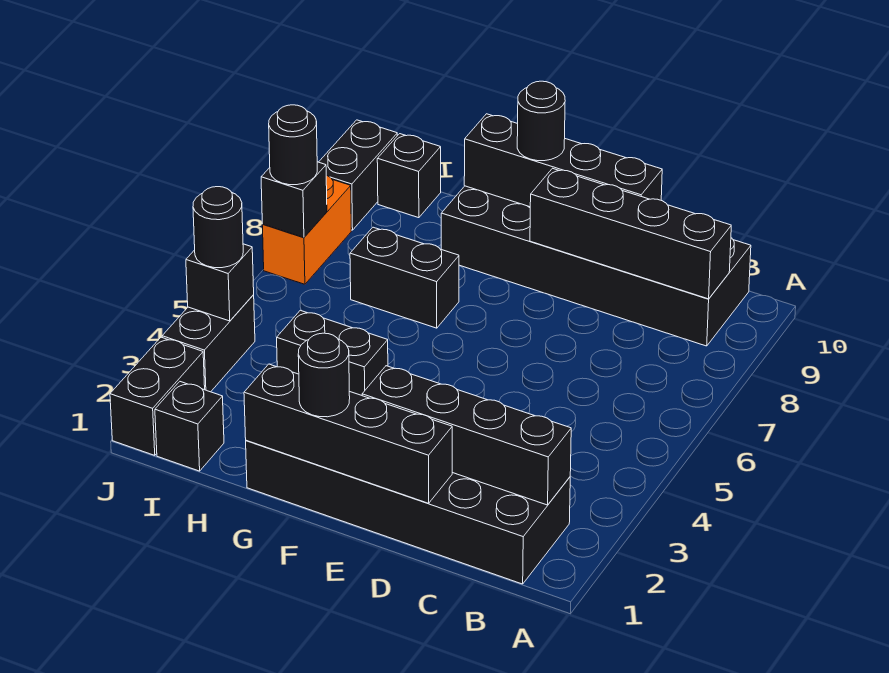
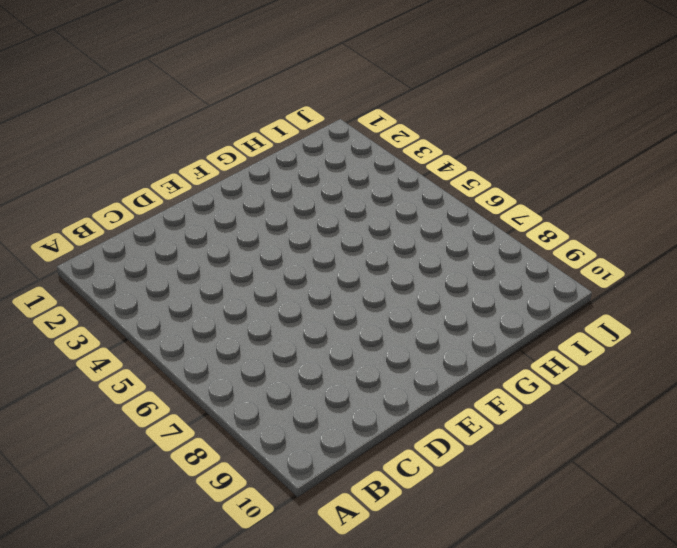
none -> black 2x6 brick [246,440,570,584]
none -> black 2x6 brick [441,186,751,346]
none -> black 1x2 brick [277,310,388,395]

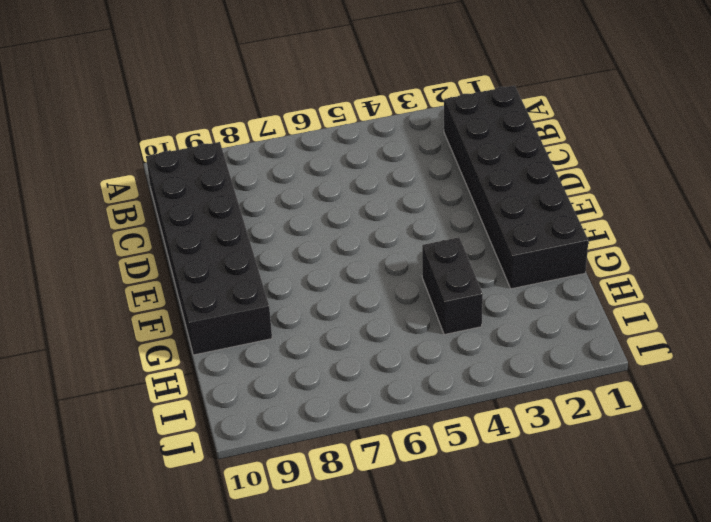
none -> black 1x2 brick [350,227,459,328]
none -> black 1x1 brick [155,382,224,471]
none -> black 1x1 brick [377,134,441,218]

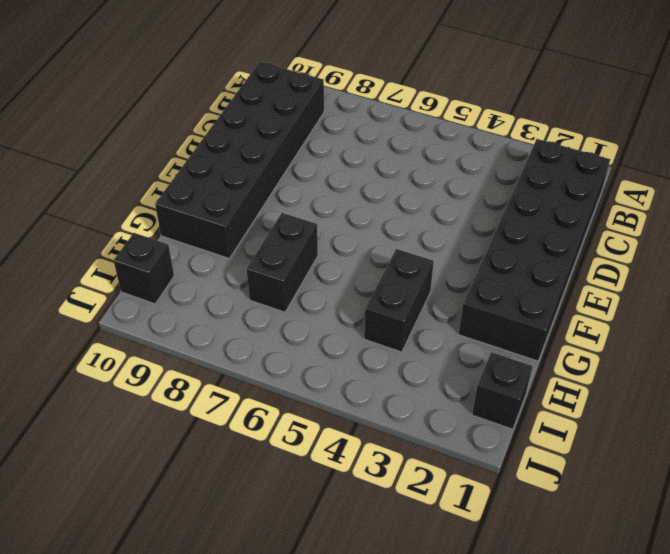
none -> black 1x2 brick [110,337,205,455]
none -> black 1x2 brick [162,295,255,392]
none -> orange 1x2 brick [262,175,351,284]

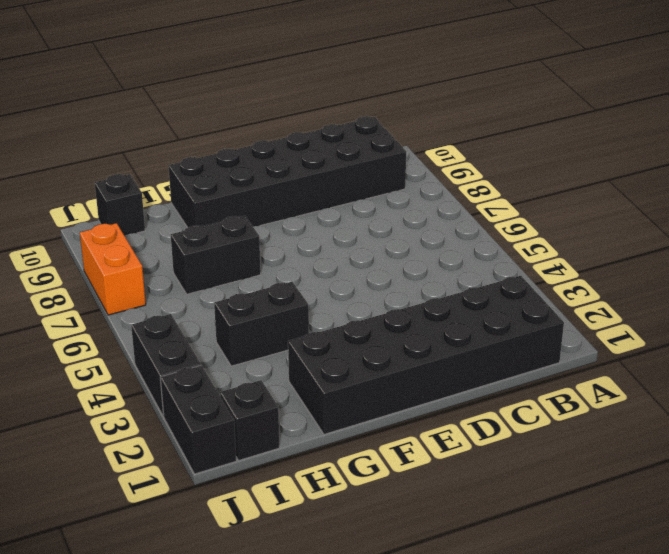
none -> black 1x2 brick [319,120,397,230]
none -> black 1x4 brick [362,366,571,505]
none -> black 1x4 brick [530,168,731,299]

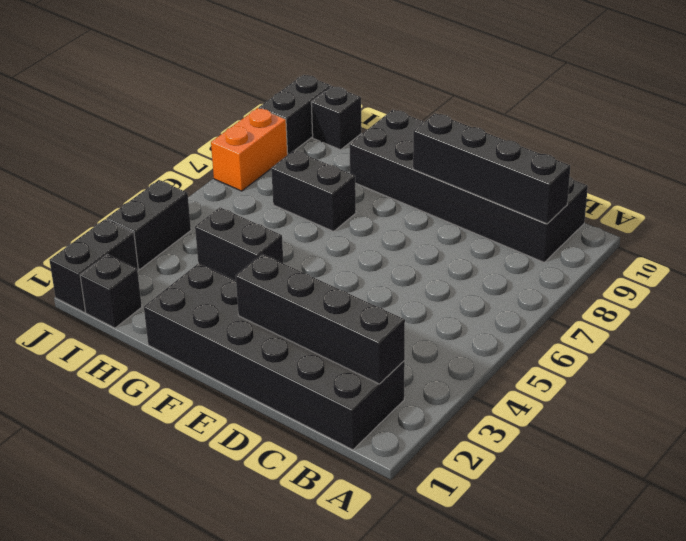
none -> black 1x4 brick [244,364,452,503]
none -> black 1x4 brick [464,114,662,207]
none -> black 1x1 brick [186,244,254,321]

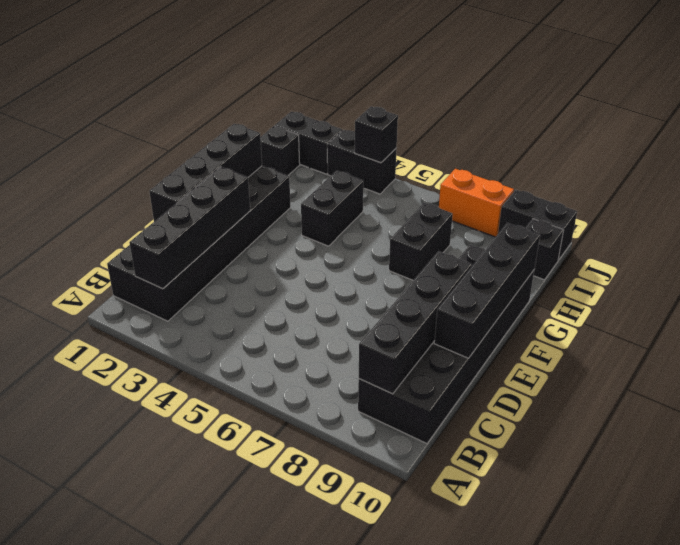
none -> black 1x1 brick [261,162,327,237]
none -> black 1x1 round brick [298,333,350,417]
none -> black 1x1 round brick [517,81,565,161]

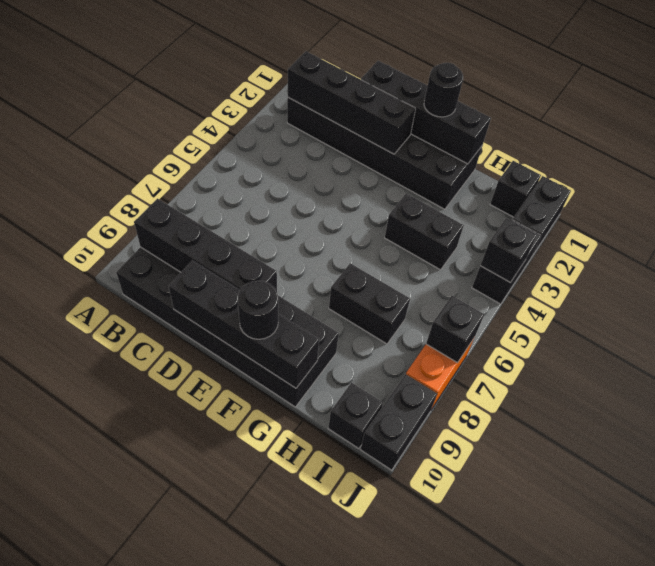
none -> black 1x1 round brick [193,187,243,268]
none -> black 1x1 round brick [269,105,317,185]

